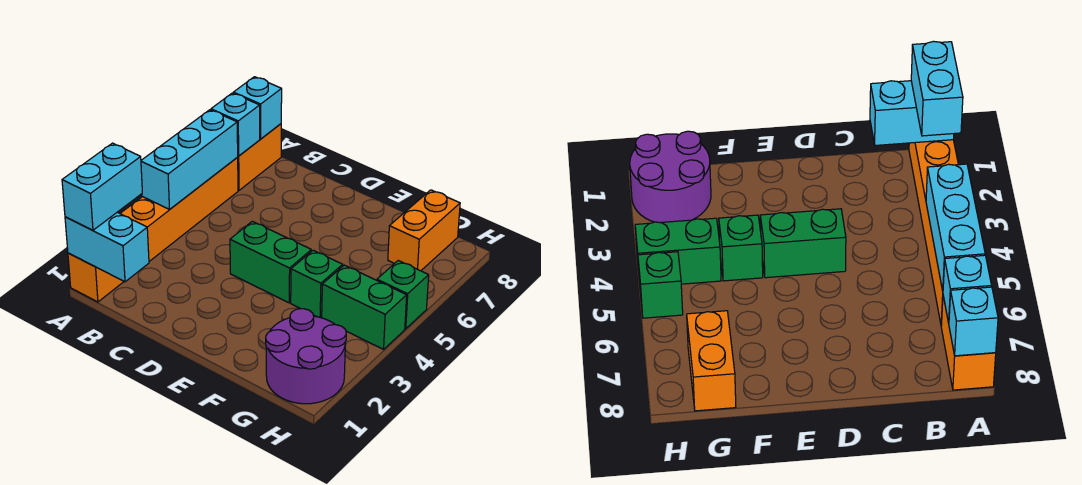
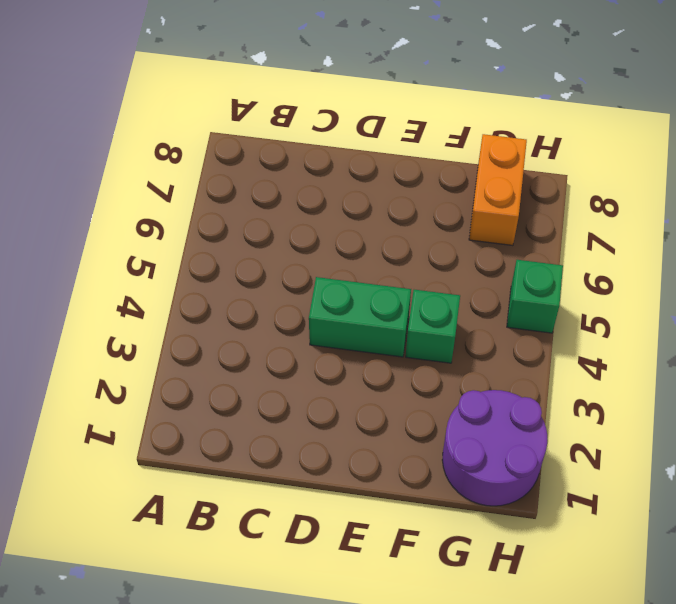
none -> orange 1x6 brick [68,158,238,302]
none -> orange 1x2 brick [237,124,281,190]
none -> green 1x2 brick [322,265,407,349]

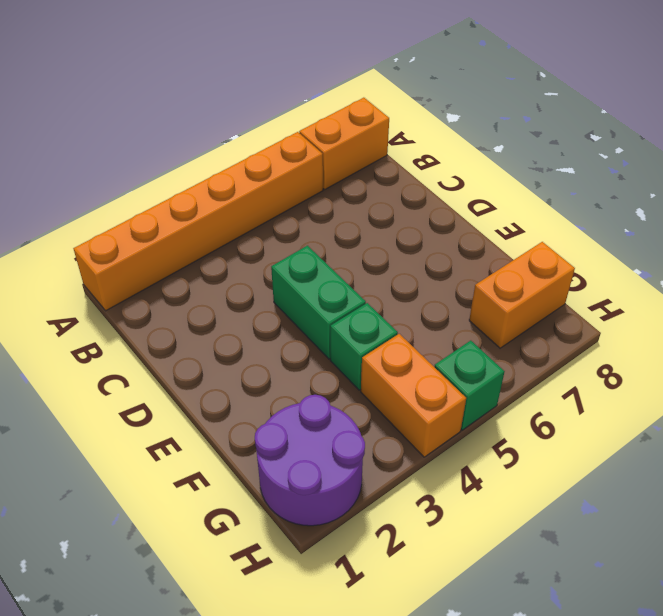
orange 1x2 brick [361,334,466,457] -> green 1x2 brick [322,265,407,349]
none -> cyan 1x2 brick [65,212,149,282]
none -> cyan 1x3 brick [141,110,238,209]
none -> cyan 1x1 brick [211,93,260,156]

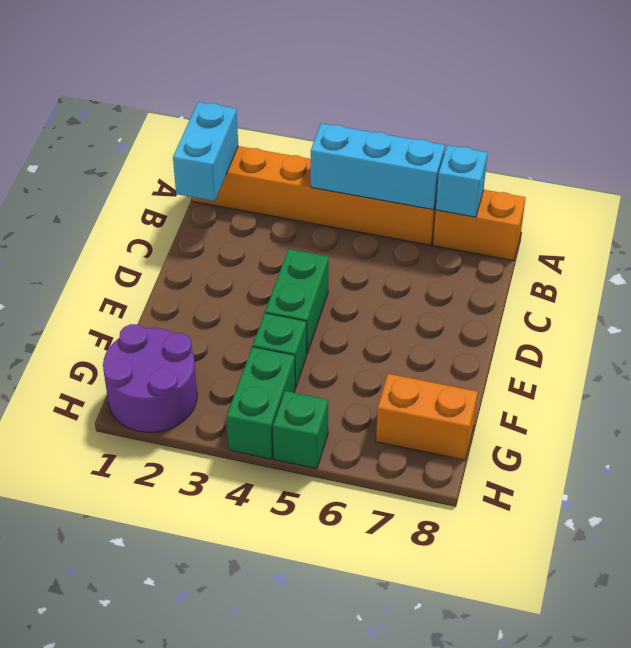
none -> cyan 1x1 brick [233,77,282,139]
none -> cyan 1x2 brick [62,143,142,230]

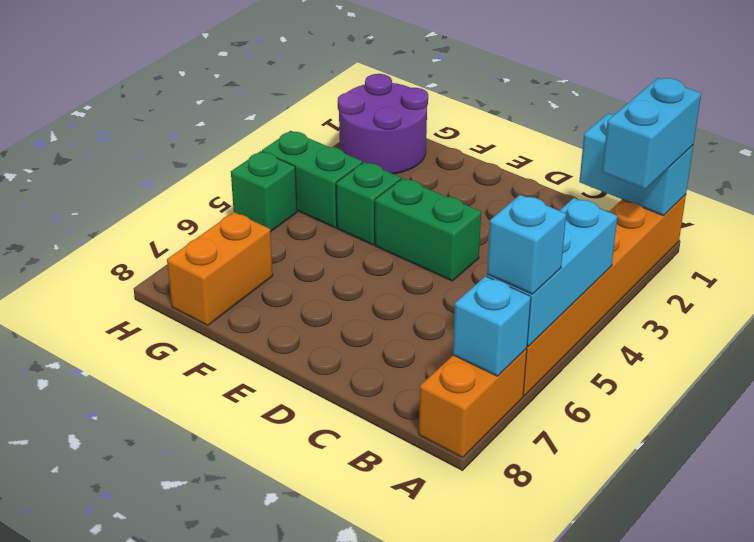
cyan 1x1 brick [487,195,566,294] -> cyan 1x1 brick moved to [233,77,282,139]

